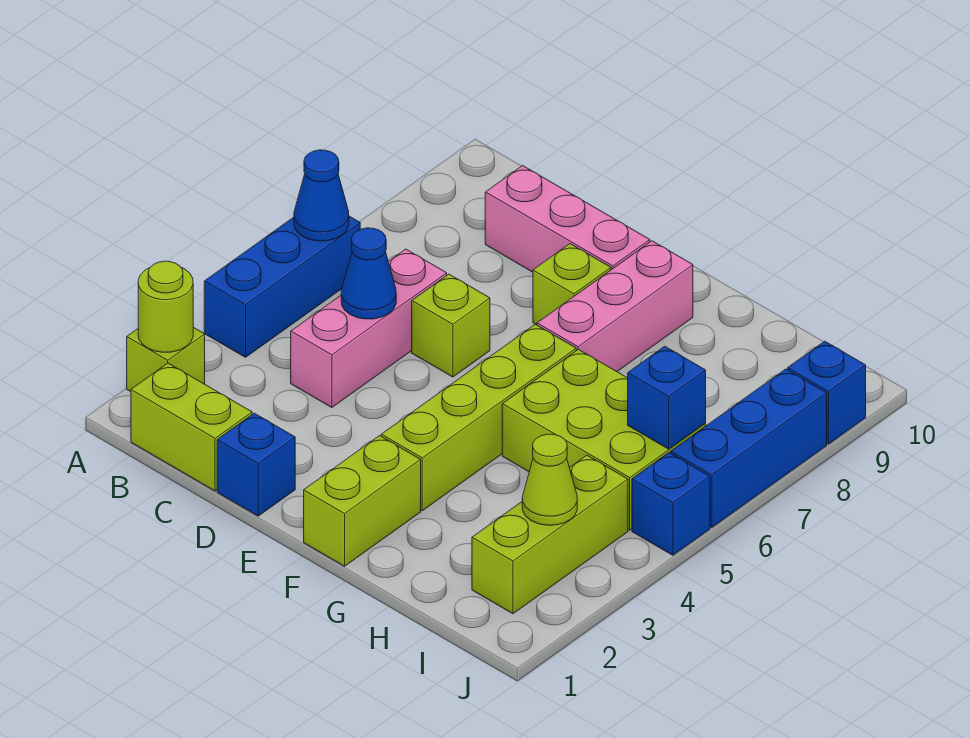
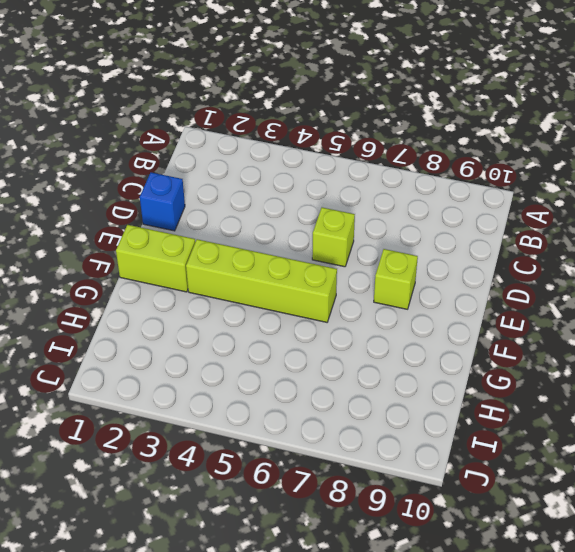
none -> lime 1x1 brick [127,327,205,392]
none -> blue 1x3 brick [204,216,360,357]
none -> lime 1x2 brick [131,363,252,491]

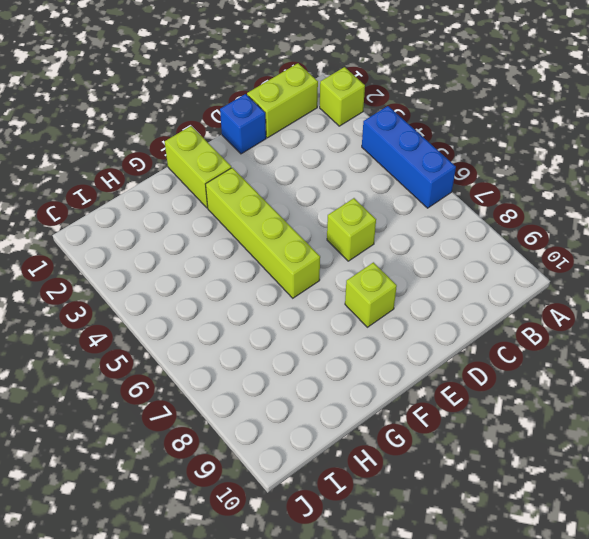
none -> pink 1x3 brick [291,249,447,408]
none -> pink 1x3 brick [485,166,650,272]
none -> pink 1x3 brick [537,241,693,371]

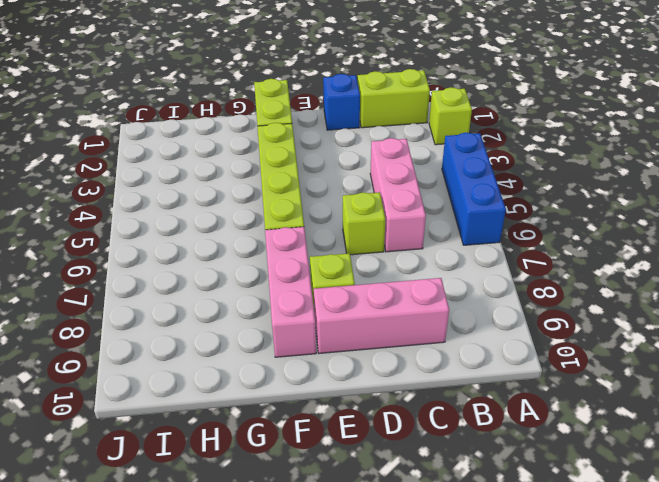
none -> lime 2x3 brick [502,349,706,530]
none -> lime 1x3 brick [472,455,628,614]
none -> blue 1x1 brick [632,453,710,555]

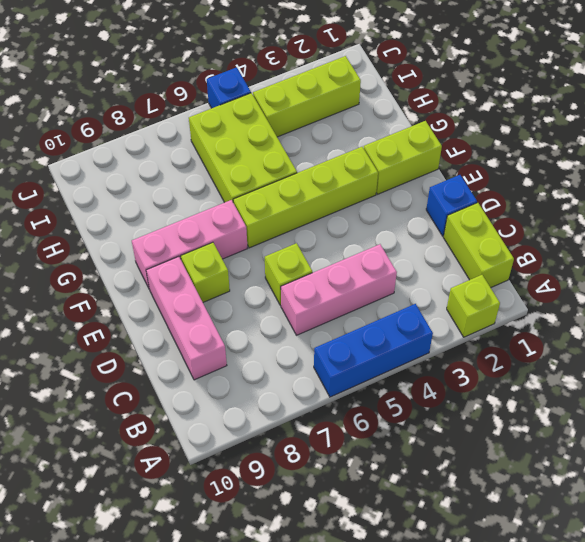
none -> blue 1x3 brick [671,369,827,528]
none -> blue 1x1 brick [788,341,866,444]
none -> lime 1x1 round brick [138,261,193,352]

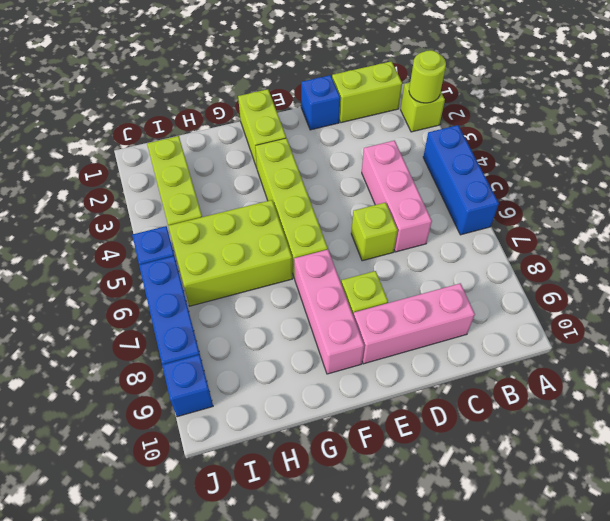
none -> blue 1x1 cone [294,150,349,241]
none -> blue 1x1 cone [341,228,396,319]
none -> lime 1x1 cone [522,434,577,525]

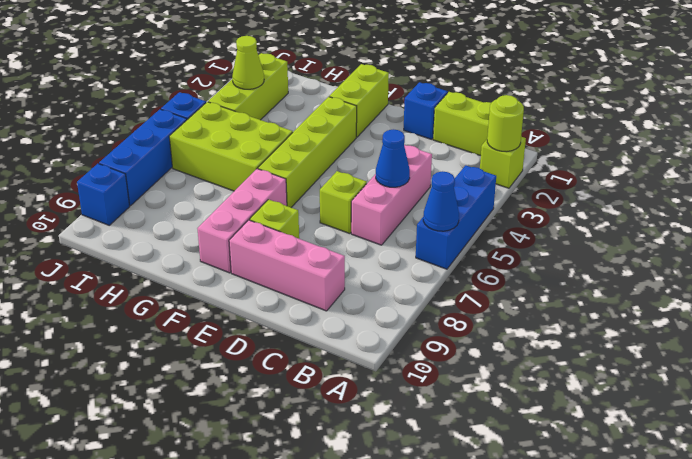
none -> blue 1x1 brick [628,346,706,449]

